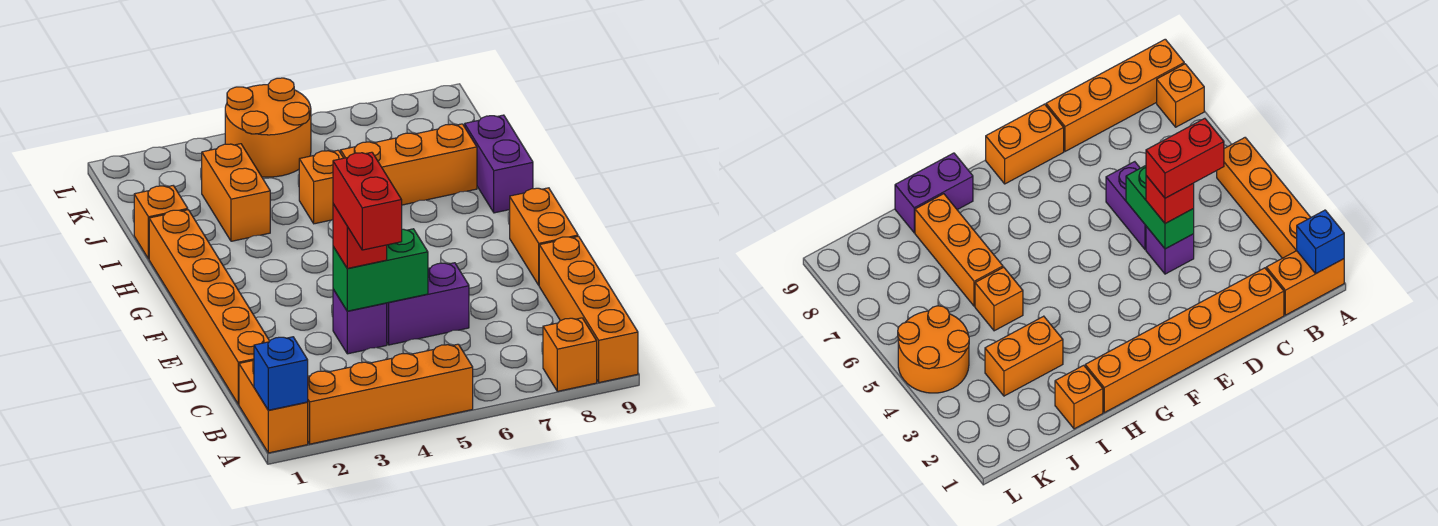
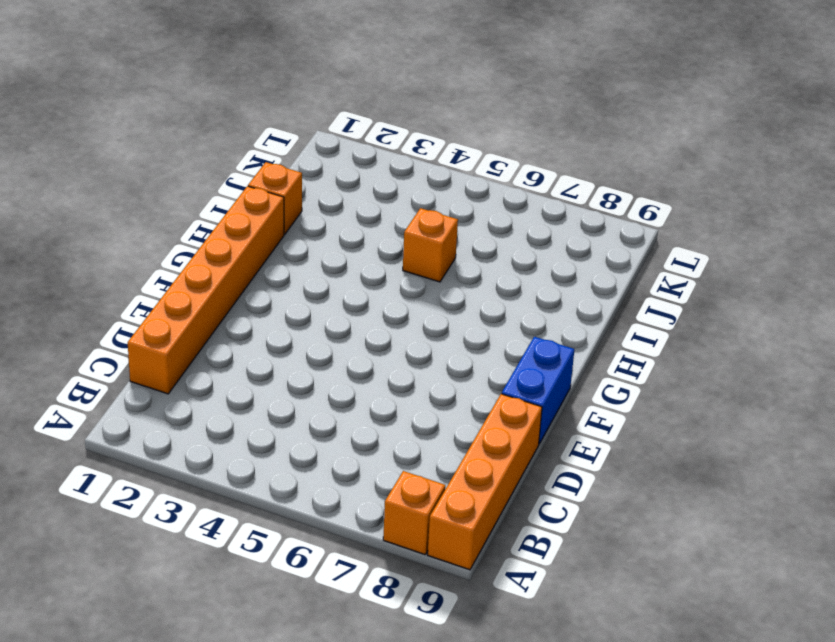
blue 1x2 brick [502,337,574,444] -> orange 1x2 brick [510,188,578,285]
none -> orange 1x2 brick [239,360,308,453]
none -> orange 1x4 brick [307,344,473,444]
none -> purple 1x1 brick [333,289,387,354]

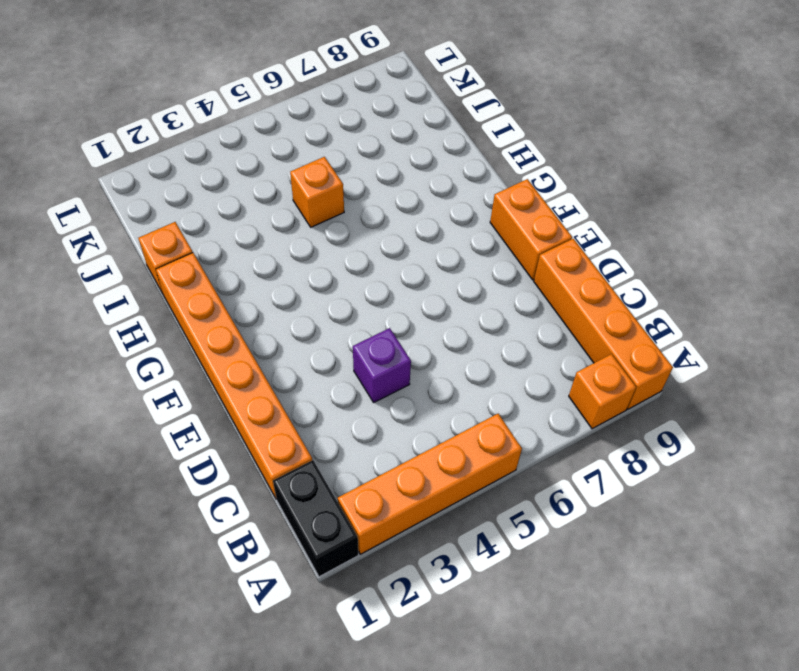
black 1x2 brick [273,460,358,577] -> orange 1x2 brick [239,360,308,453]
none -> purple 1x2 brick [387,263,469,345]
none -> purple 1x2 brick [465,115,533,213]
none -> orange 1x2 brick [202,144,270,241]

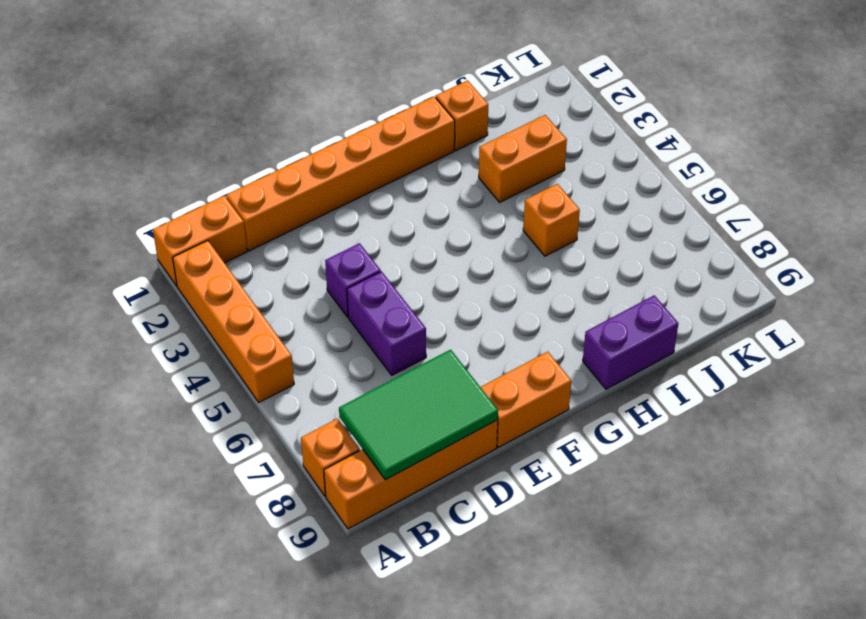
green 2x3 tile [339,350,498,480] -> none
none -> orange 1x3 brick [341,124,477,205]
none -> orange 2x2 round brick [225,78,311,177]
none -> blue 1x1 brick [254,337,308,410]

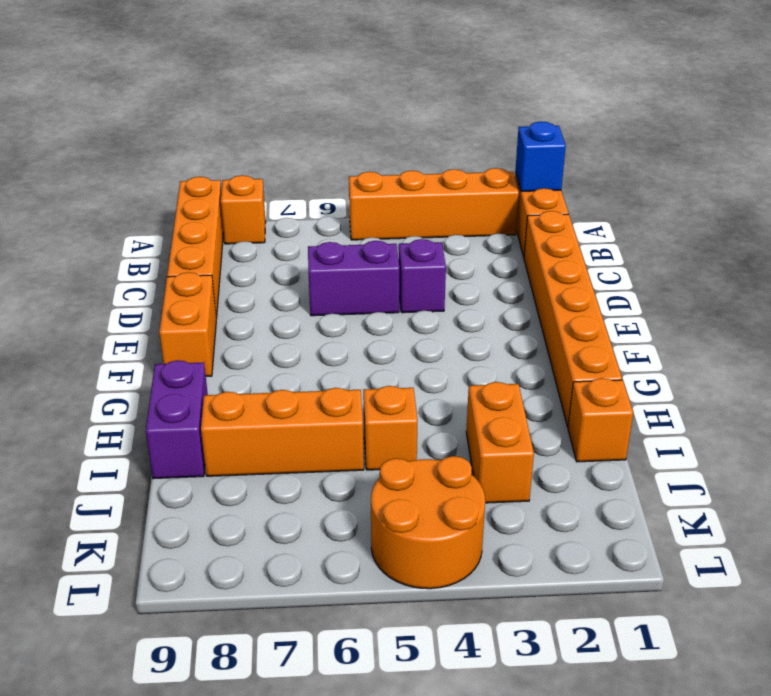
none -> green 1x2 brick [333,229,428,311]
none -> red 1x1 brick [333,204,387,268]
none -> red 1x2 brick [333,152,402,250]

